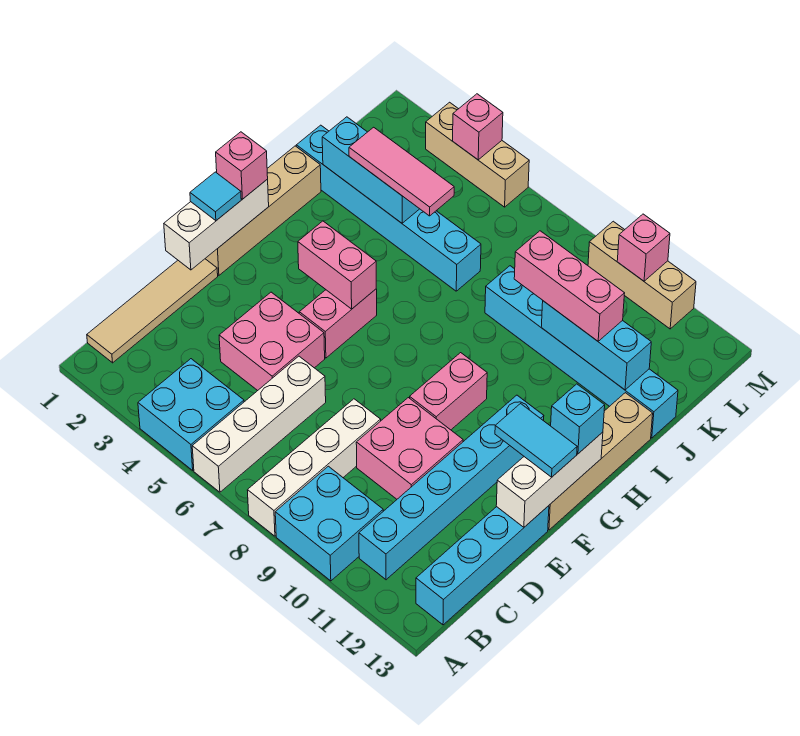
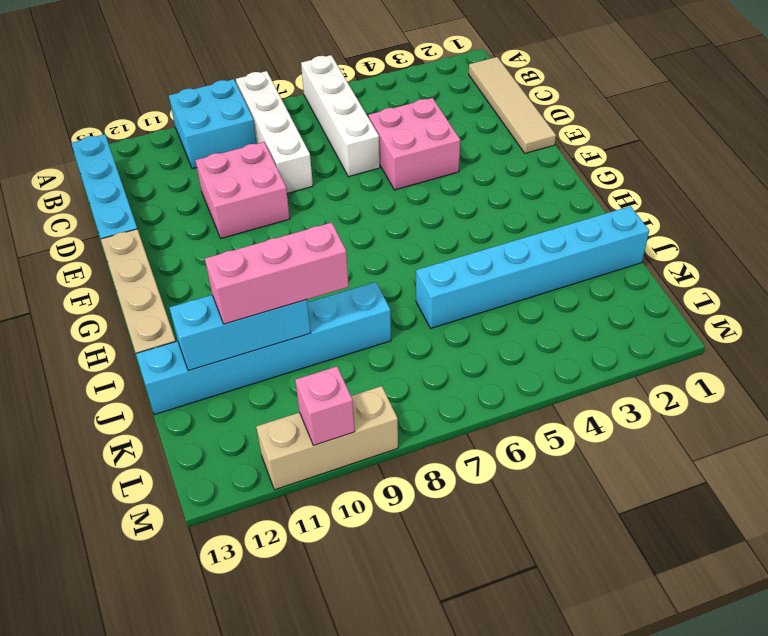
none -> cyan 2x2 brick [138,359,244,470]
none -> cyan 1x6 brick [359,395,544,580]
none -> tan 1x4 brick [205,146,321,275]
none -> pink 1x2 brick [299,289,377,358]

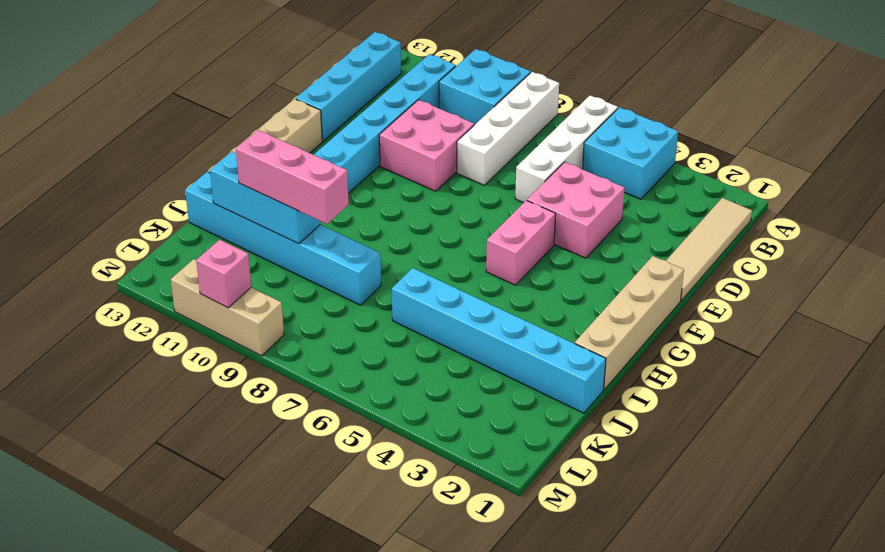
none -> pink 1x2 brick [410,353,487,430]
none -> tan 1x3 brick [426,102,529,207]
none -> white 1x3 brick [164,179,269,270]
none -> white 1x3 brick [496,432,603,527]

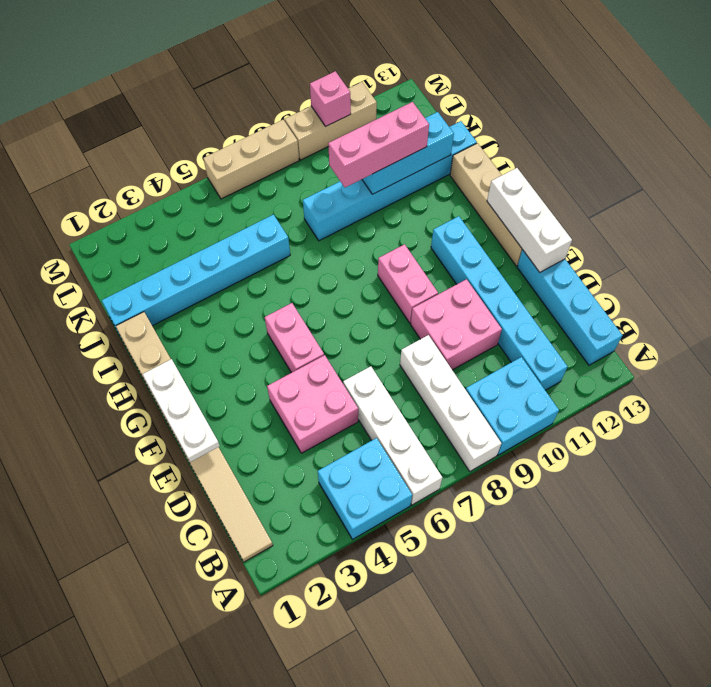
white 1x3 plate [142,359,220,462] -> white 1x3 brick [164,179,269,270]
tan 1x3 brick [203,120,299,199] -> tan 1x3 brick moved to [426,102,529,207]
none -> pink 1x2 brick [298,221,376,309]
none -> cyan 1x3 brick [322,117,419,223]
none -> pink 1x1 brick [453,94,503,160]
none -> cyan 1x1 tile [190,172,241,221]

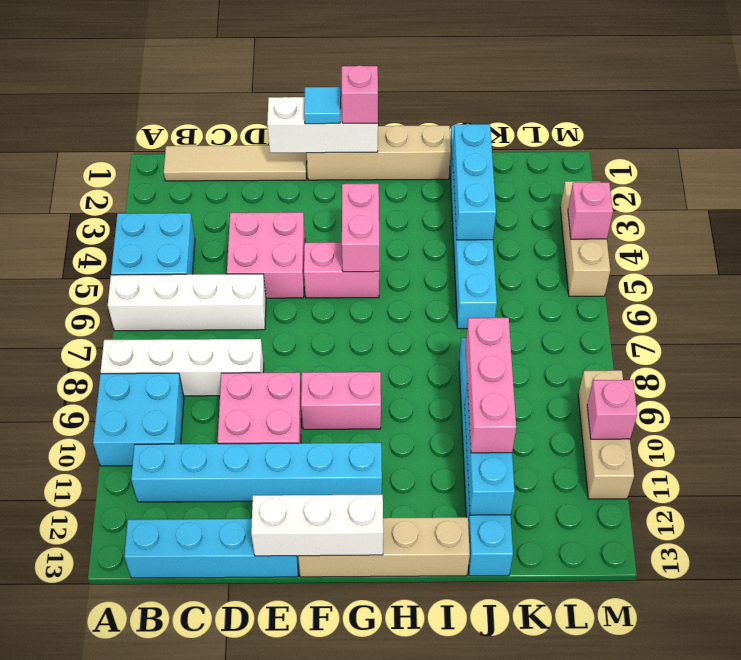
none -> cyan 1x2 tile [495,404,577,477]
none -> cyan 1x1 brick [551,384,605,454]
none -> pink 1x3 tile [349,127,454,216]

